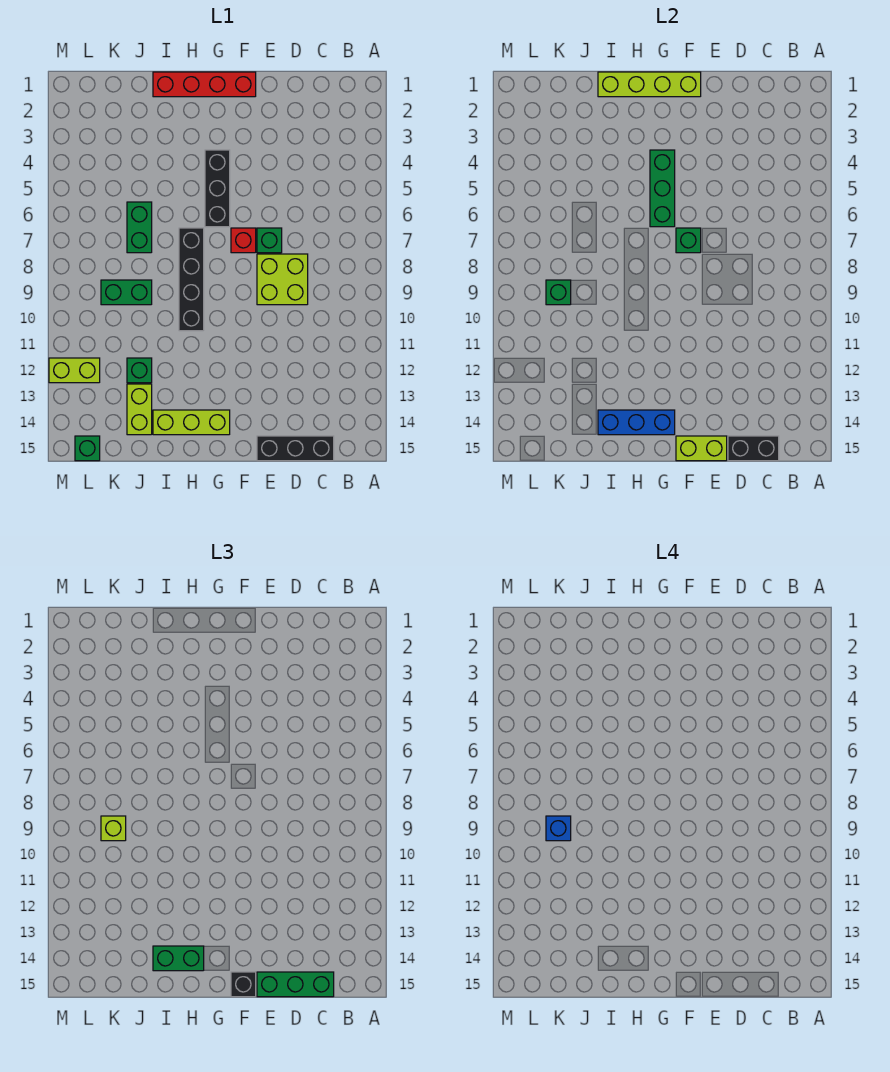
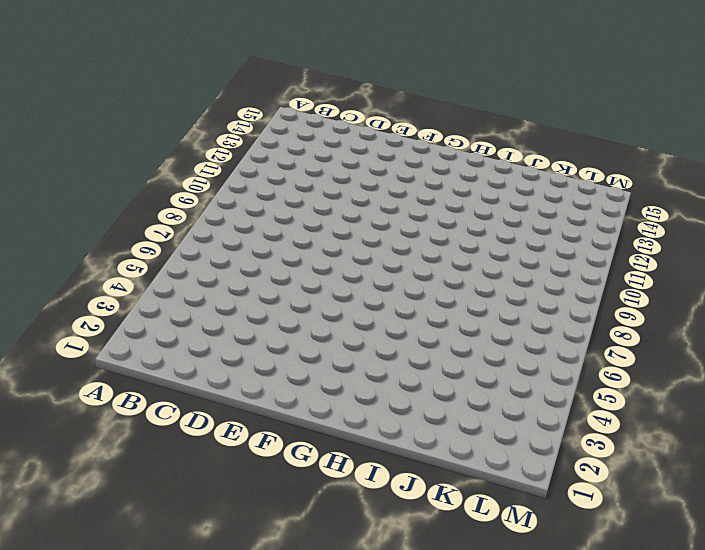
none -> black 1x3 brick [257,436,334,461]
none -> lime 2x2 brick [257,254,308,305]
none -> green 1x1 brick [257,228,282,253]

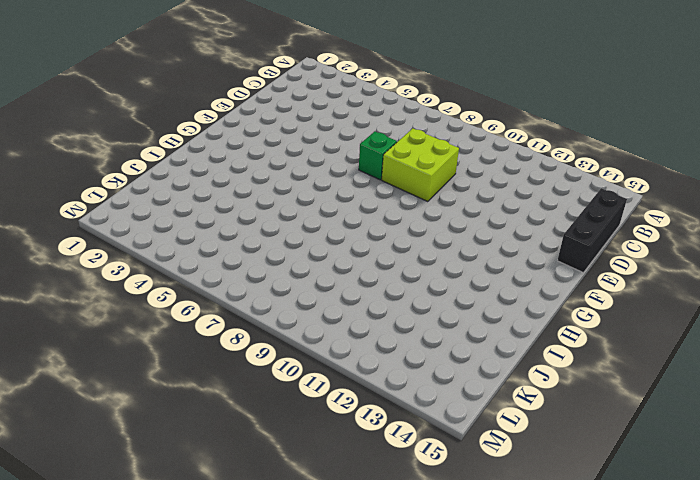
none -> red 1x4 brick [153,72,256,97]
none -> red 1x1 brick [231,228,256,253]
none -> black 1x3 brick [205,150,230,227]

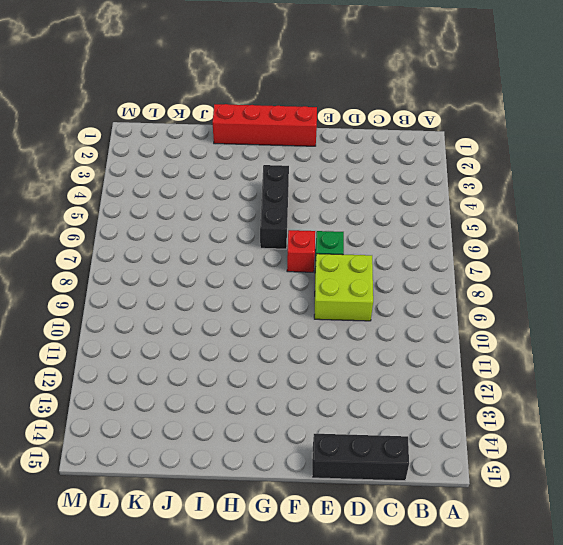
none -> lime 1x3 brick [153,410,230,435]
none -> black 1x4 brick [179,228,204,331]
none -> green 1x2 brick [127,202,152,253]

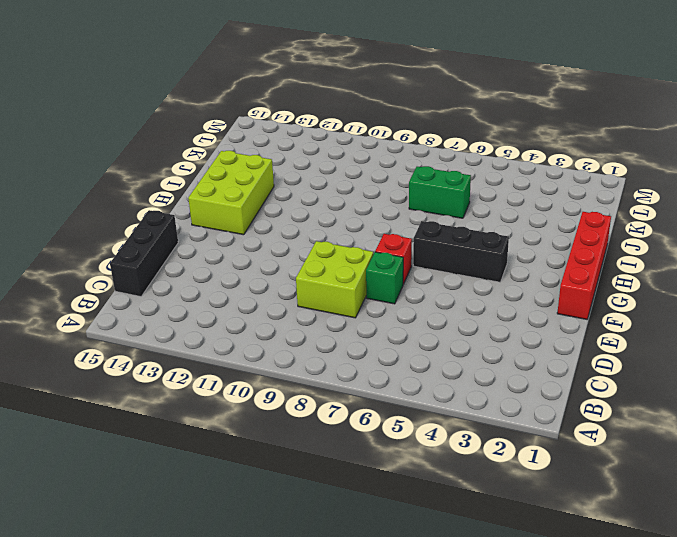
lime 2x3 brick [188,151,274,235] -> lime 1x3 brick [153,410,230,435]
none -> black 1x4 brick [179,228,204,331]
none -> green 1x2 brick [101,280,152,305]
none -> green 1x1 brick [127,358,152,383]

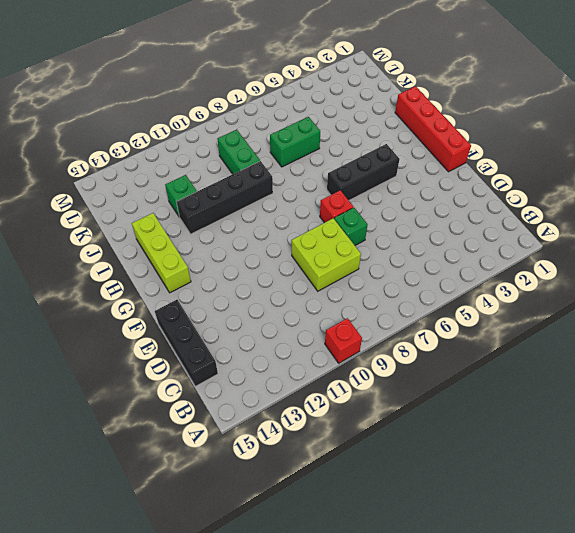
red 1x1 brick [325,318,362,363] -> none
black 1x4 brick [177,161,273,234] -> black 1x4 brick moved to [179,228,204,331]
none -> lime 1x2 brick [127,384,152,435]
none -> lime 1x2 brick [49,358,100,383]
none -> green 1x1 brick [75,436,100,461]

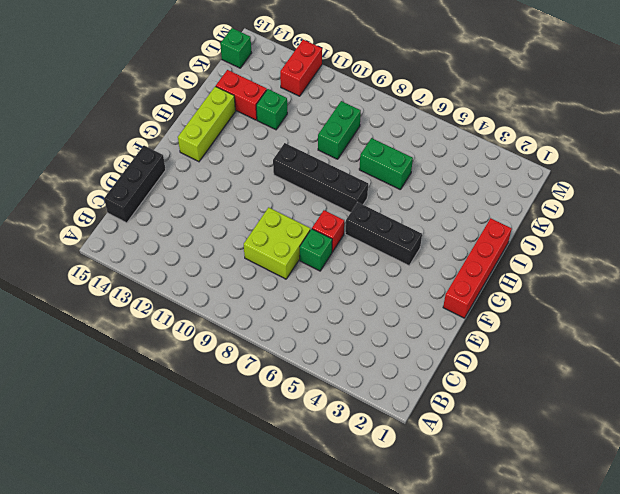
red 1x2 brick [216,70,267,120] -> lime 1x2 brick [127,384,152,435]
red 1x2 brick [280,40,322,96] -> lime 1x2 brick [49,358,100,383]
none -> black 1x2 brick [728,436,779,461]
none -> lime 1x2 brick [676,436,727,461]
none -> lime 1x4 brick [598,72,701,97]

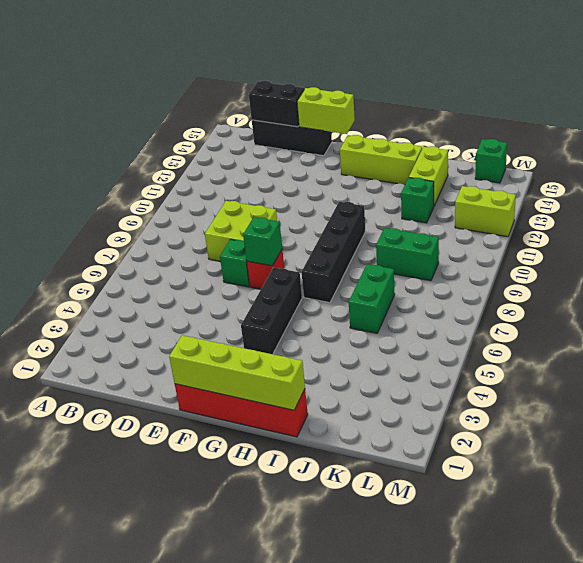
none -> green 1x3 brick [650,150,675,227]
none -> blue 1x3 brick [598,410,675,435]
none -> green 1x1 brick [546,280,571,305]

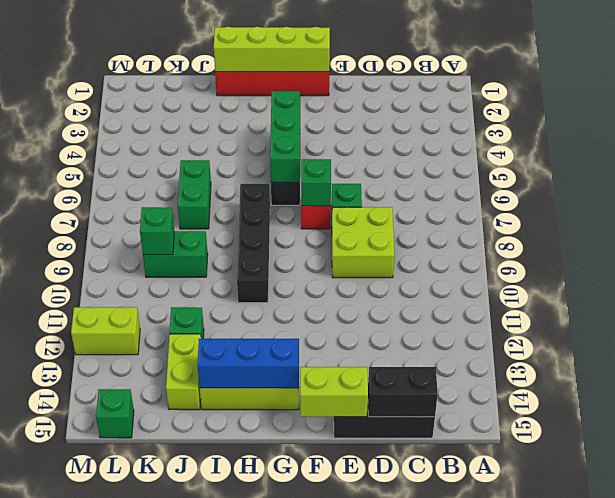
none -> green 1x3 brick [257,972,334,997]
none -> black 1x1 brick [231,972,256,997]
none -> green 1x2 brick [153,946,204,971]

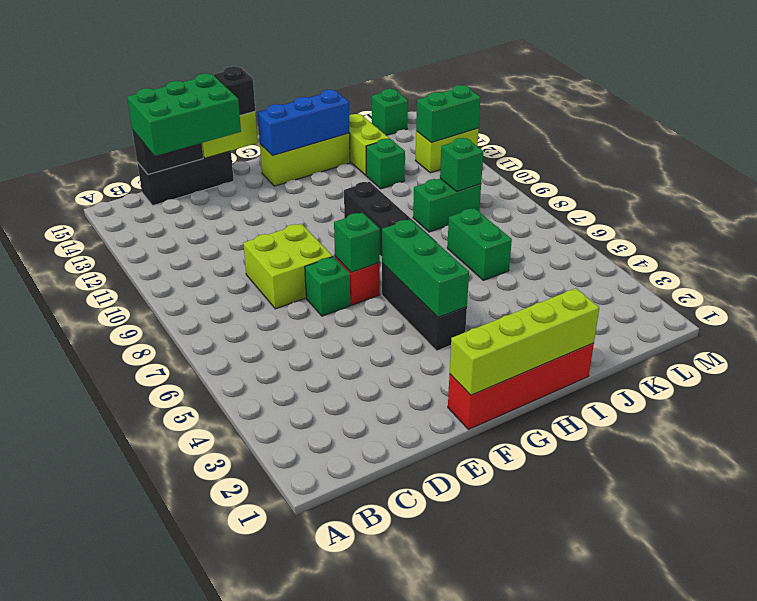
green 2x3 brick [127,74,241,156] -> green 1x3 brick [257,972,334,997]
green 1x2 brick [416,85,481,143] -> green 1x2 brick moved to [153,946,204,971]
none -> lime 1x1 brick [101,816,126,841]
none -> blue 1x1 brick [546,816,571,841]

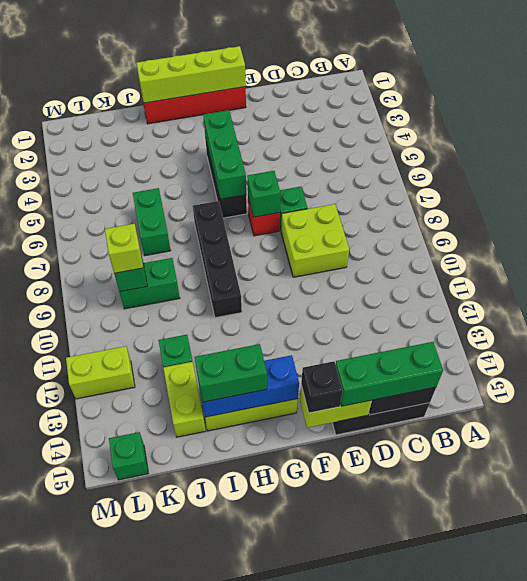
none -> blue 1x1 brick [546,816,571,841]

